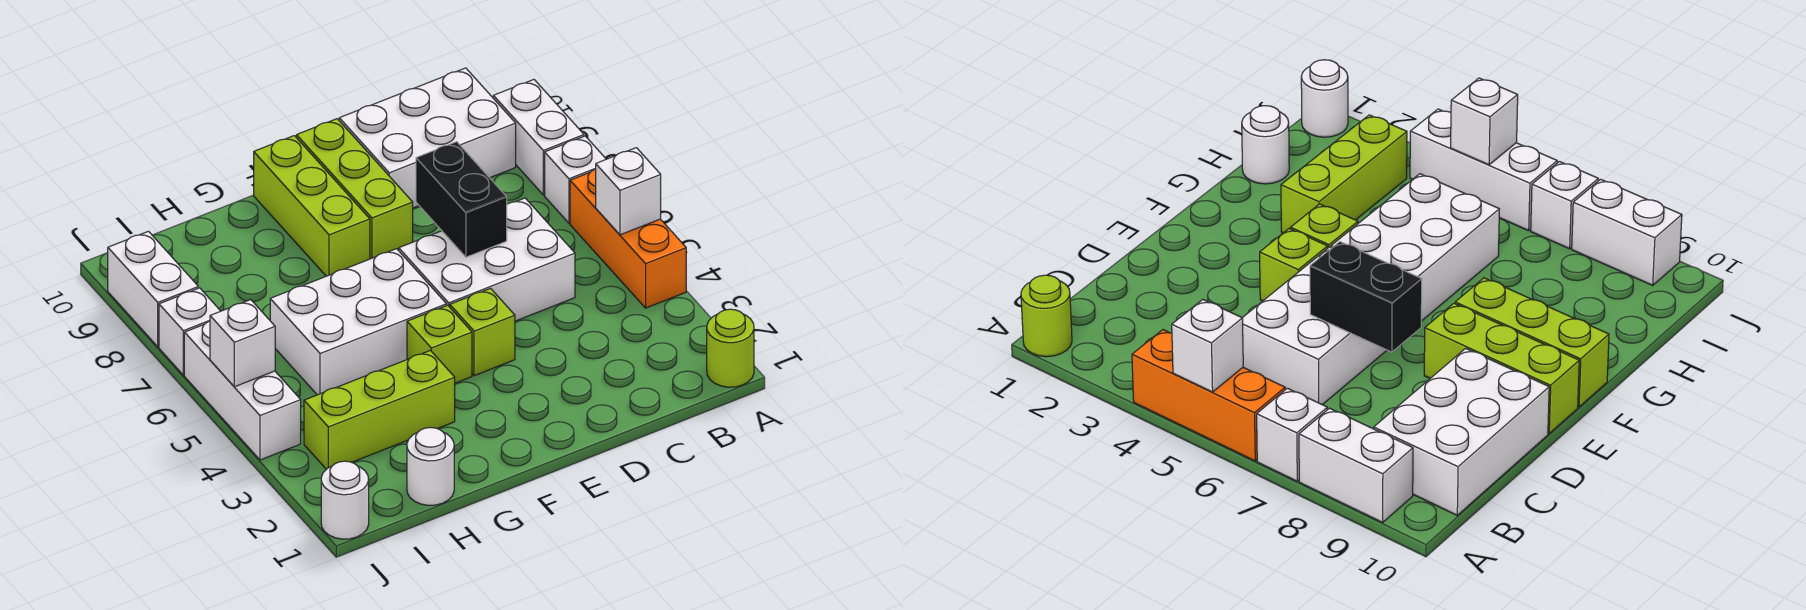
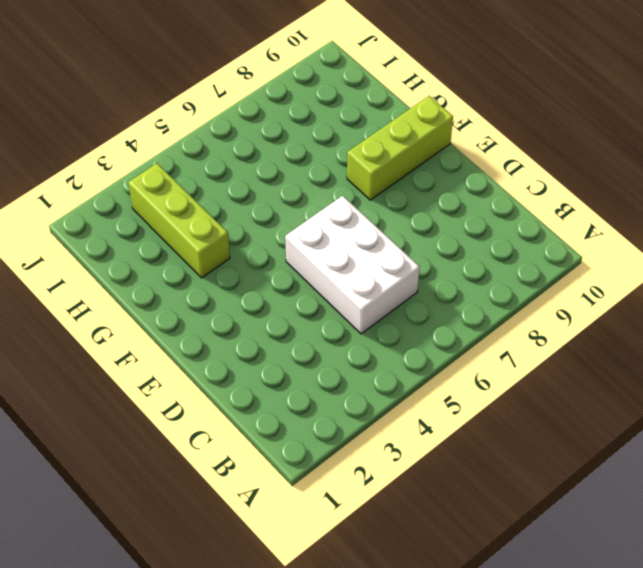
none -> lime 1x1 round brick [707,309,754,387]
none -> orange 1x3 brick [570,169,686,308]
none -> white 1x1 brick [545,136,606,223]

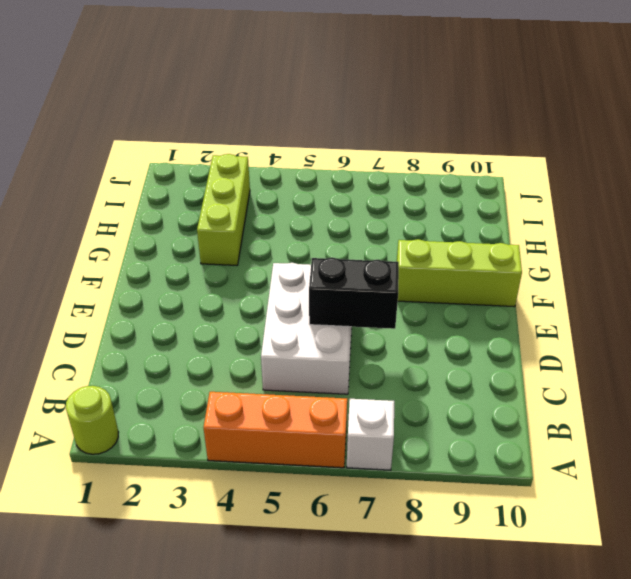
none -> white 1x2 brick [493,80,584,195]
none -> white 2x3 brick [339,68,516,208]
none -> lime 1x1 brick [450,288,515,376]

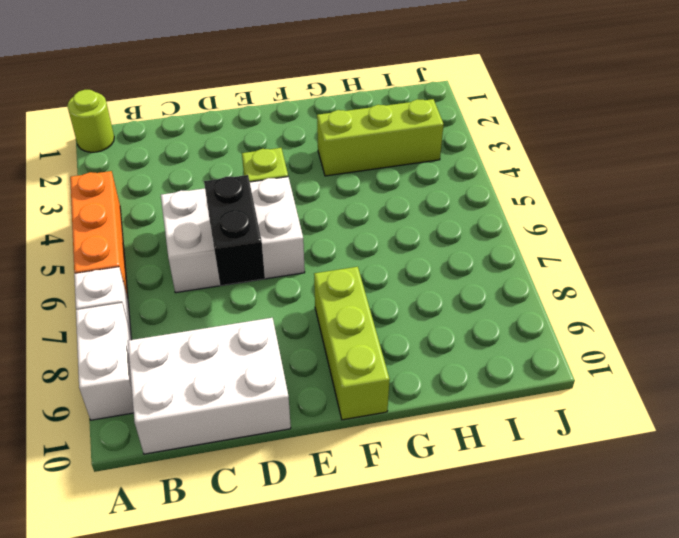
none -> lime 1x3 brick [296,119,413,259]
none -> lime 1x1 brick [407,305,472,383]
none -> white 2x3 brick [270,249,447,395]

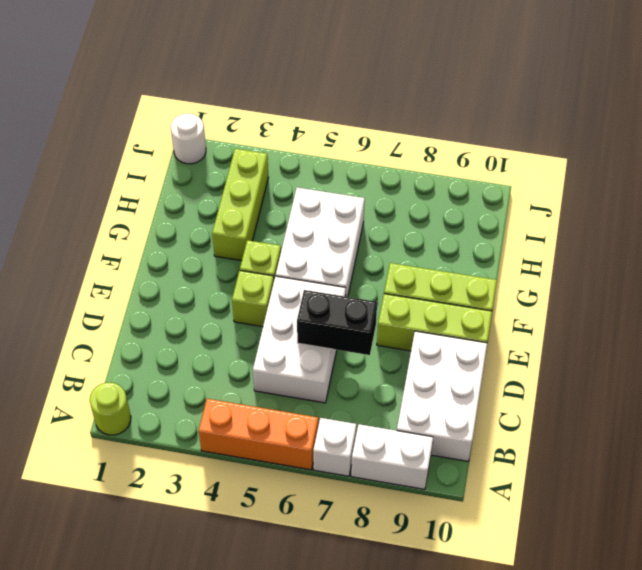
none -> white 1x1 round brick [407,427,454,505]
none -> white 1x3 brick [184,321,301,460]
none -> white 1x1 brick [159,288,220,375]

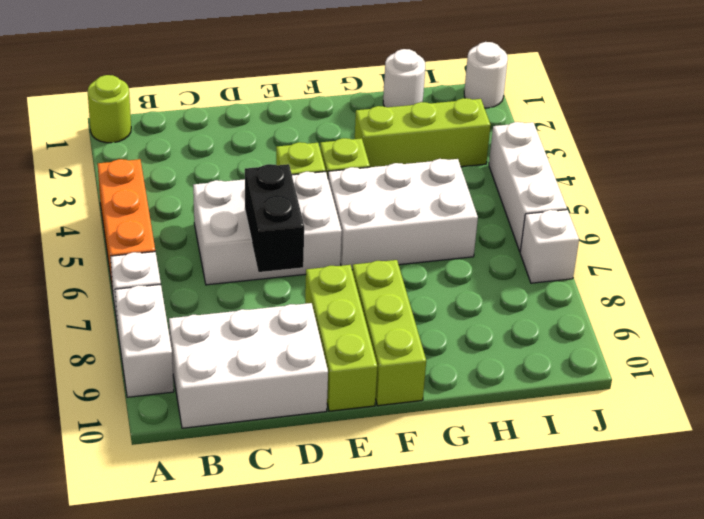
none -> white 1x2 brick [108,231,198,347]
none -> white 1x1 brick [596,148,661,235]
none -> white 1x1 brick [210,300,275,387]

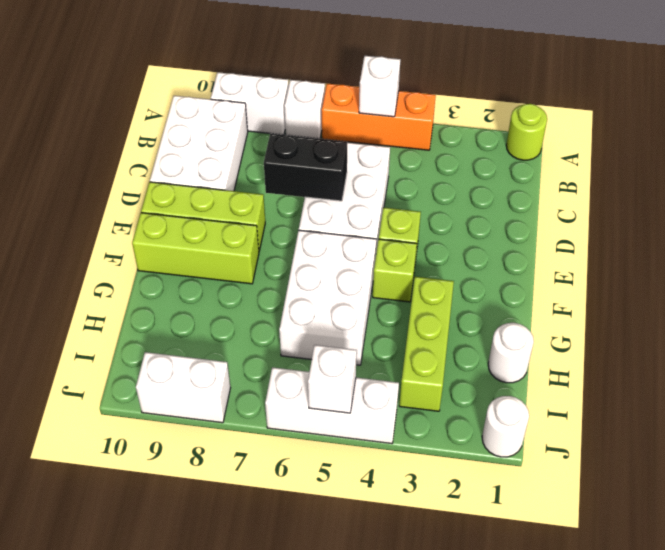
none -> white 1x1 brick [159,288,220,375]

